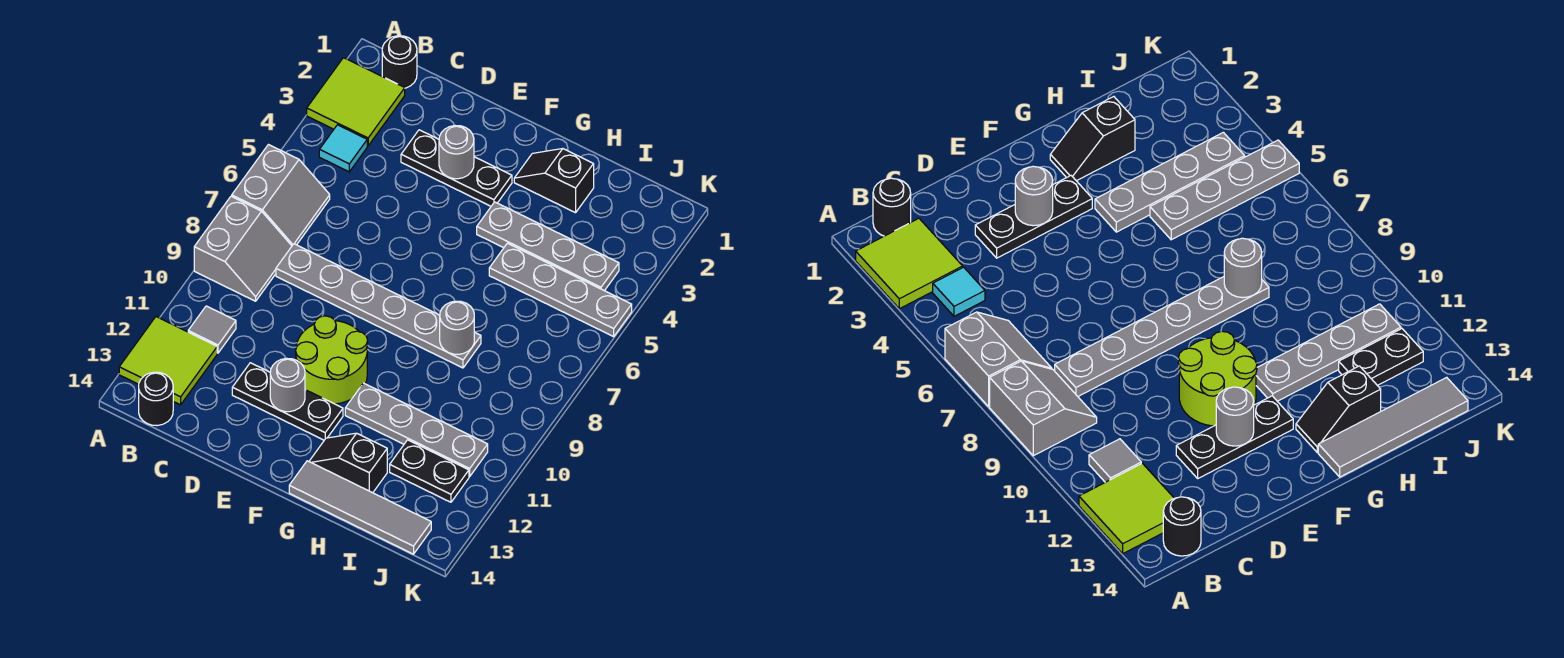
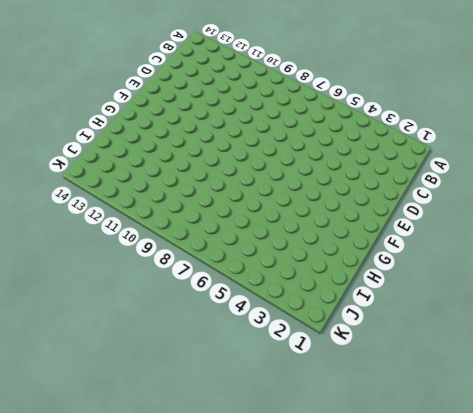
none -> lime 2x2 tile [307,58,405,146]
none -> grey 2x2 slope [232,145,330,246]
none -> grey 2x2 slope [194,196,292,301]

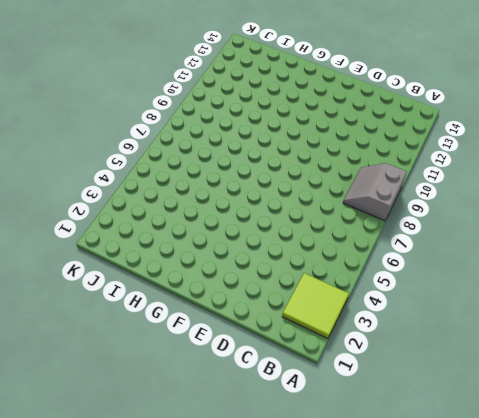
none -> grey 2x2 slope [232,145,330,246]
none -> lime 2x2 tile [119,317,217,405]
none -> black 1x1 round brick [382,36,417,88]

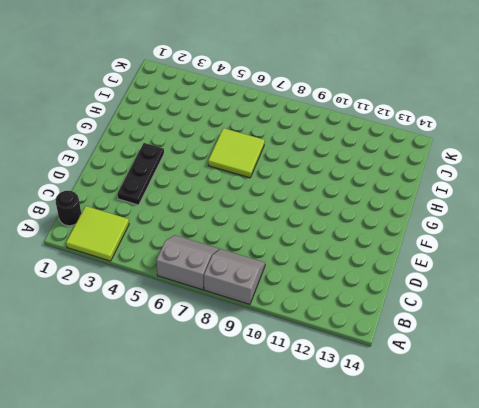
lime 2x2 tile [208,128,265,178] -> lime 2x2 tile moved to [119,317,217,405]
none -> cyan 1x1 tile [319,125,367,172]
none -> grey 1x1 tile [188,306,236,353]
none -> black 1x1 round brick [139,372,173,426]

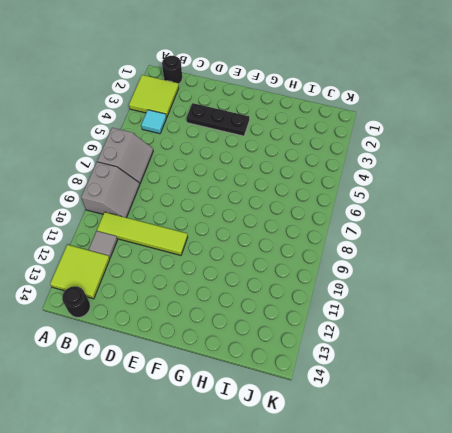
lime 1x4 tile [97,212,188,255] -> lime 2x2 round brick [296,316,368,404]
none -> grey 1x6 plate [276,244,481,368]
none -> black 1x3 plate [232,363,343,440]
none -> black 1x2 slope [514,149,594,213]

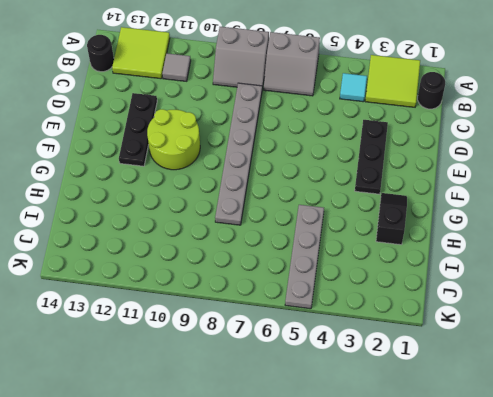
none -> grey 1x4 plate [477,202,619,291]
none -> grey 1x4 plate [345,383,488,476]
none -> black 1x2 slope [309,433,387,493]

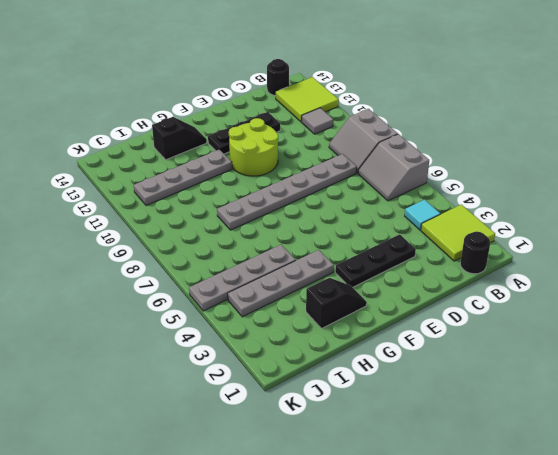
none -> grey 1x4 tile [289,461,431,554]
none -> black 1x2 plate [390,440,469,502]
none -> grey 1x1 round brick [439,126,474,179]

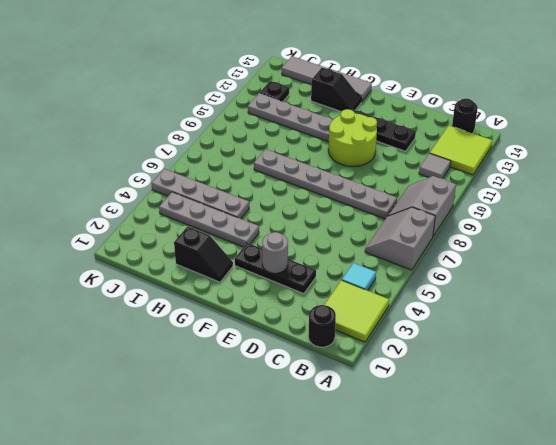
black 1x1 plate [259,81,289,102] -> black 1x2 plate [390,440,469,502]
none -> grey 1x1 round brick [270,358,305,412]
none -> grey 1x1 round brick [440,301,474,354]

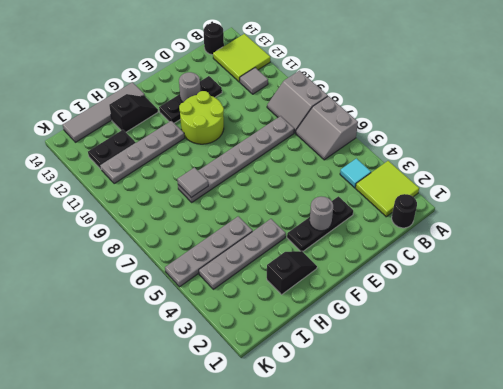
grey 1x1 tile [177,168,208,197] -> grey 1x1 round brick [440,301,474,354]

